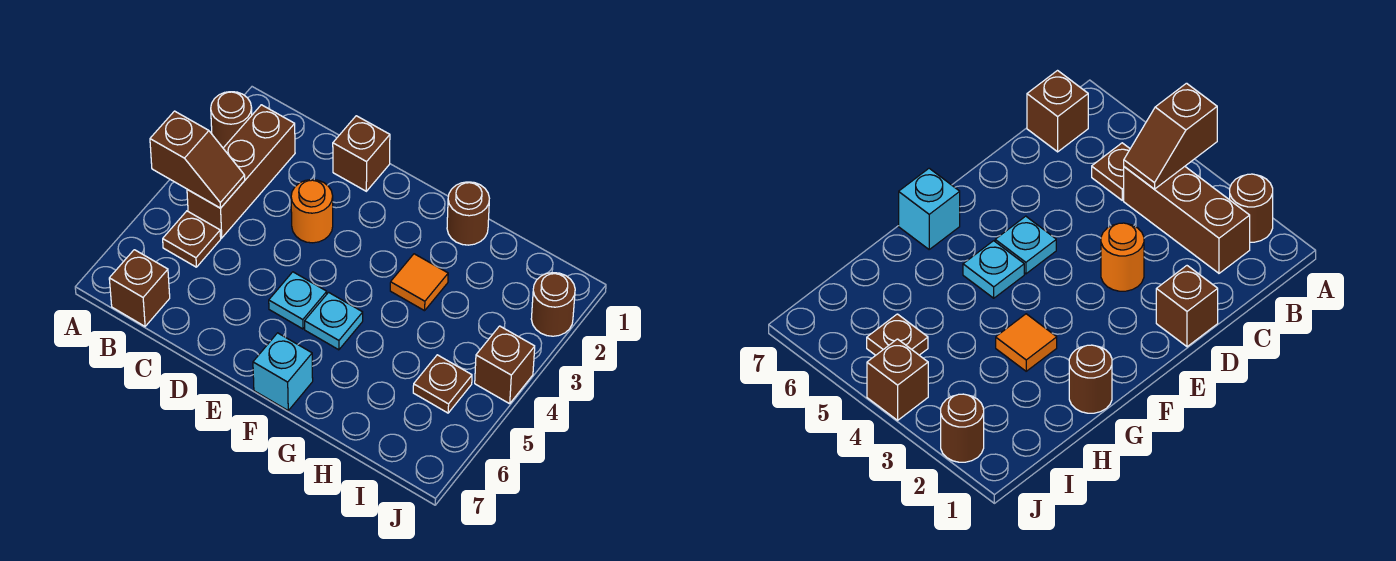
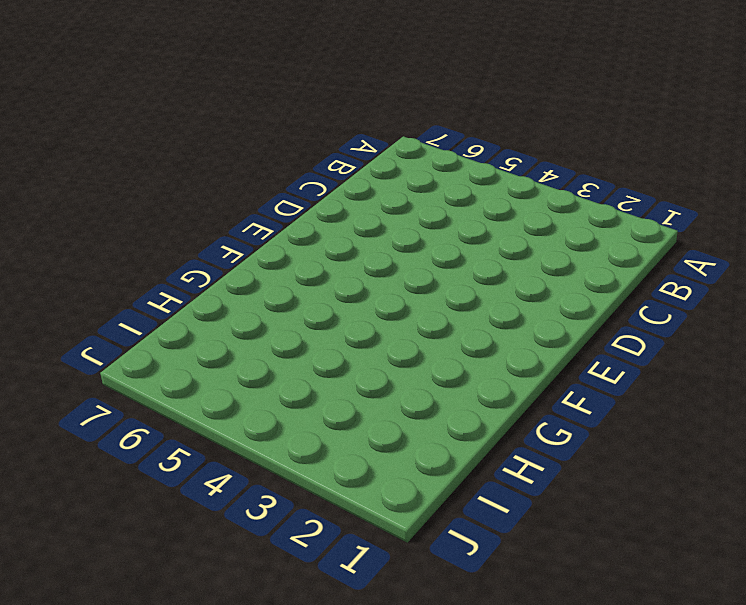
none -> brown 1x1 round brick [211,92,252,148]
none -> brown 1x3 brick [187,105,295,238]
none -> brown 1x1 plate [163,211,221,267]

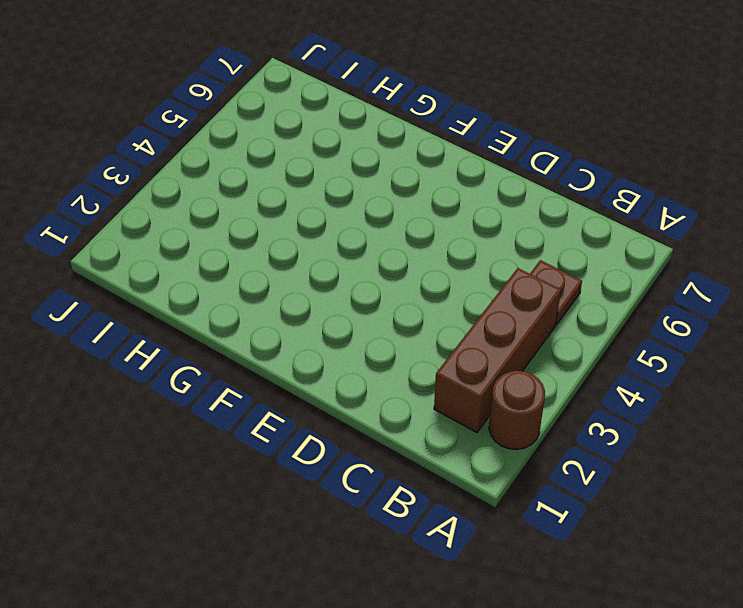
none -> brown 1x1 brick [109,250,170,326]
none -> brown 1x1 brick [333,116,390,191]
none -> orange 1x1 round brick [291,180,333,243]

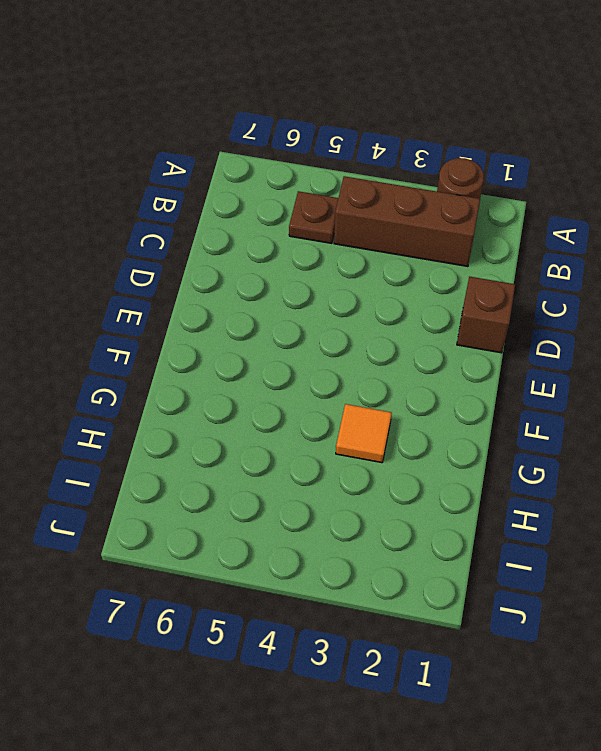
none -> brown 1x1 brick [109,250,170,326]
none -> orange 1x1 round brick [291,180,333,243]
none -> cyan 1x1 plate [269,272,327,329]

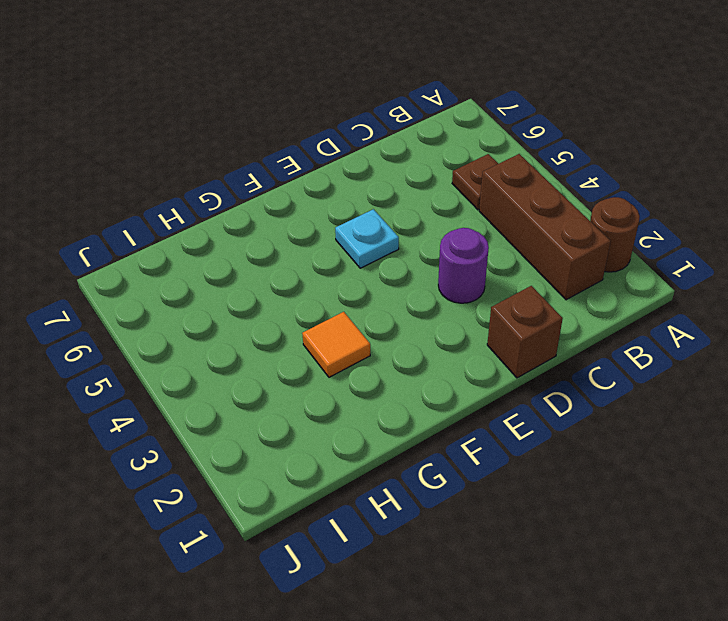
purple 1x1 round brick [438,228,489,303] -> orange 1x1 round brick [291,180,333,243]
none -> brown 1x1 brick [109,250,170,326]
none -> cyan 1x1 plate [305,292,363,350]
none -> cyan 1x1 brick [253,333,313,410]

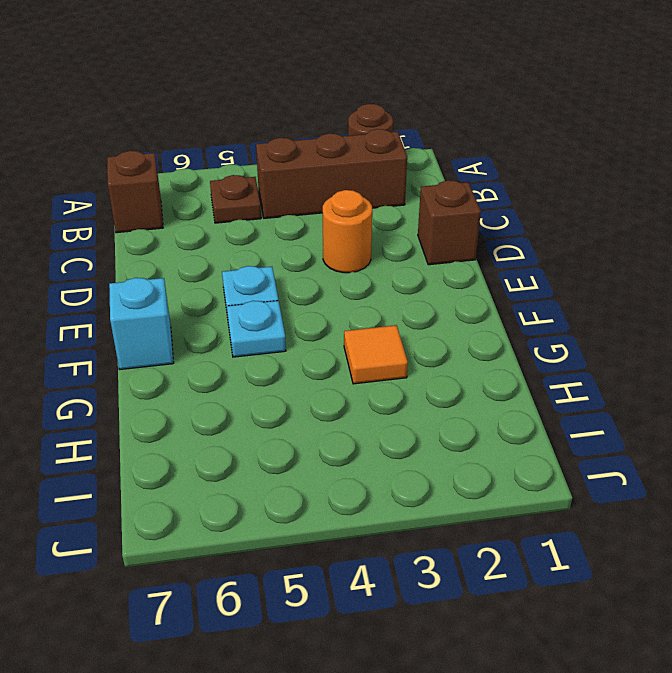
none -> brown 1x1 round brick [447,182,489,245]
none -> brown 1x1 plate [413,355,472,413]
none -> brown 1x1 round brick [531,273,575,336]

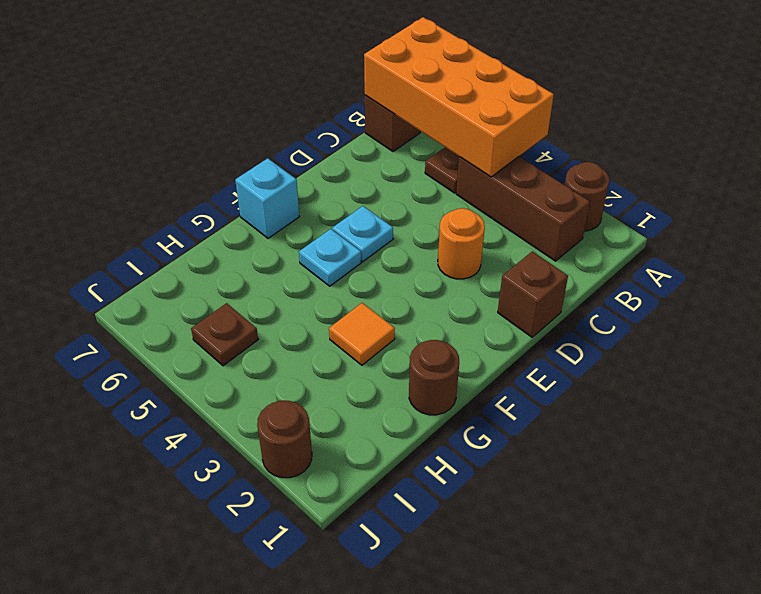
orange 2x4 brick [364,17,554,177] -> brown 1x2 slope [150,111,245,208]
none -> brown 1x1 brick [475,326,535,404]

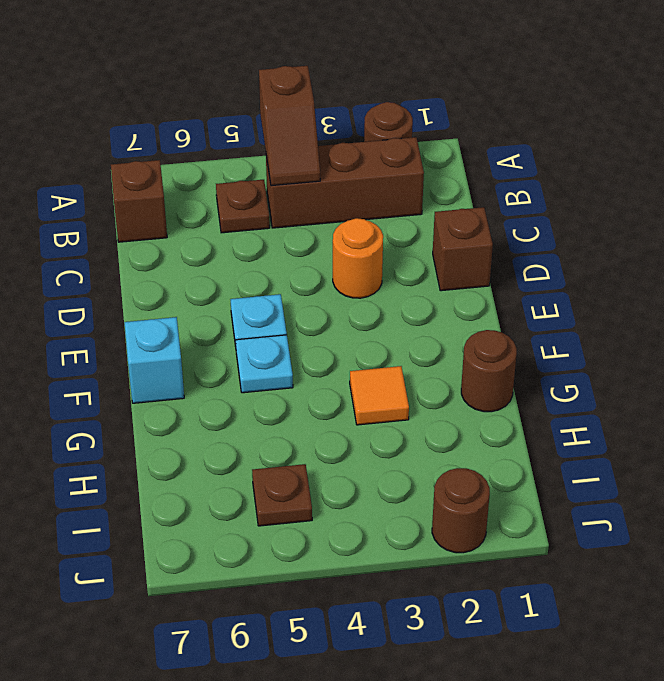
none -> brown 1x1 brick [475,326,535,404]

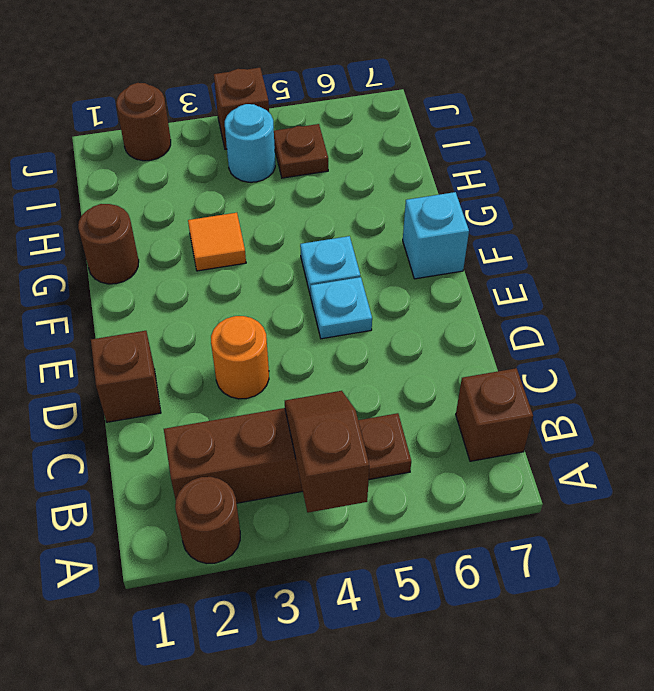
cyan 1x1 round brick [225,104,275,182] -> none

